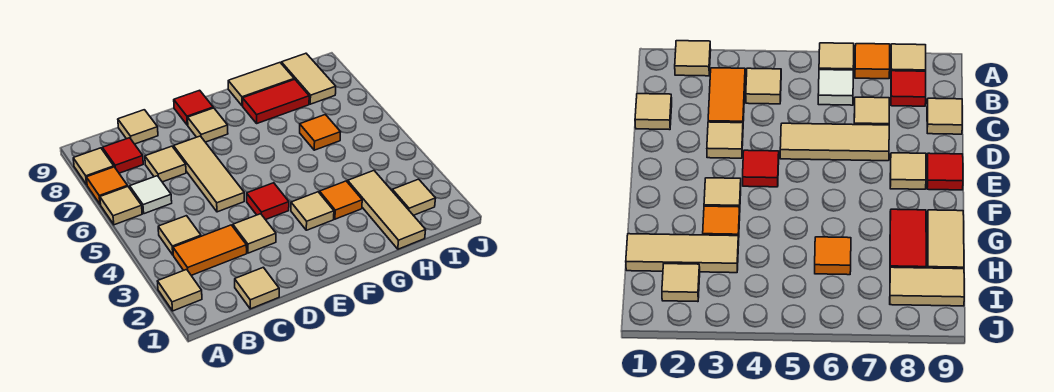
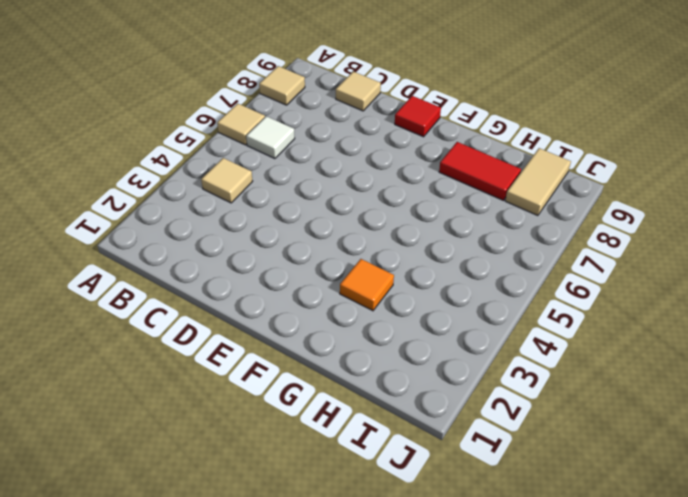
none -> tan 1x1 tile [157,269,202,311]
none -> orange 1x1 tile [86,167,128,205]
none -> orange 1x2 tile [173,225,247,275]

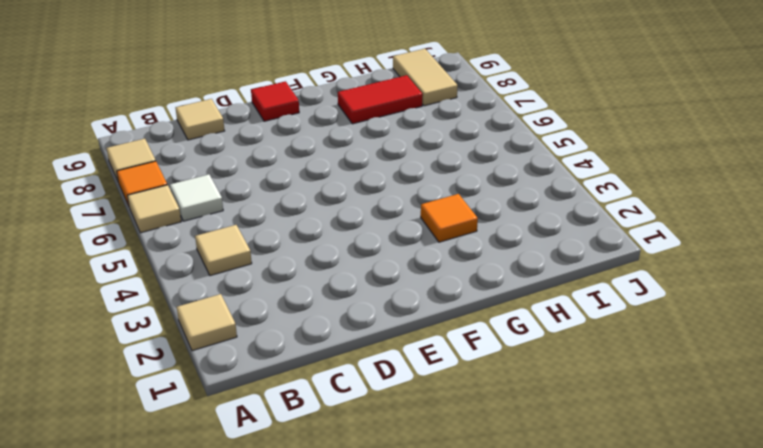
none -> orange 1x2 tile [173,225,247,275]
none -> red 1x1 tile [102,138,143,173]
none -> tan 1x1 tile [235,267,279,309]

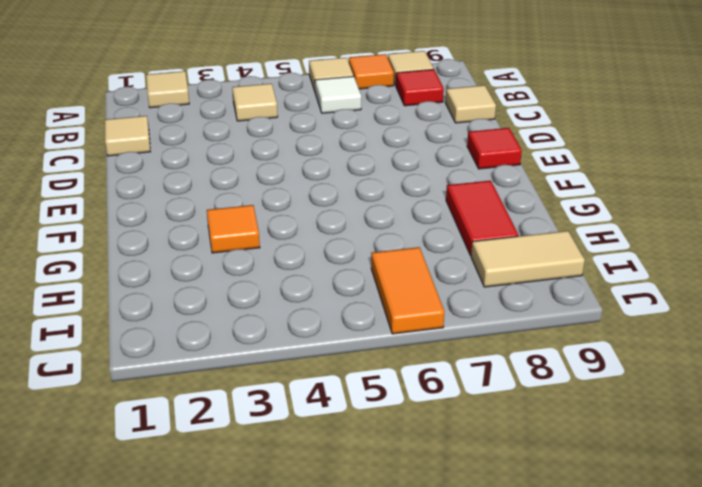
orange 1x2 tile [371,247,444,334] -> orange 1x2 tile moved to [173,225,247,275]
none -> tan 1x1 tile [145,146,186,182]
none -> tan 1x1 tile [233,214,276,253]
none -> tan 1x3 tile [174,136,244,212]

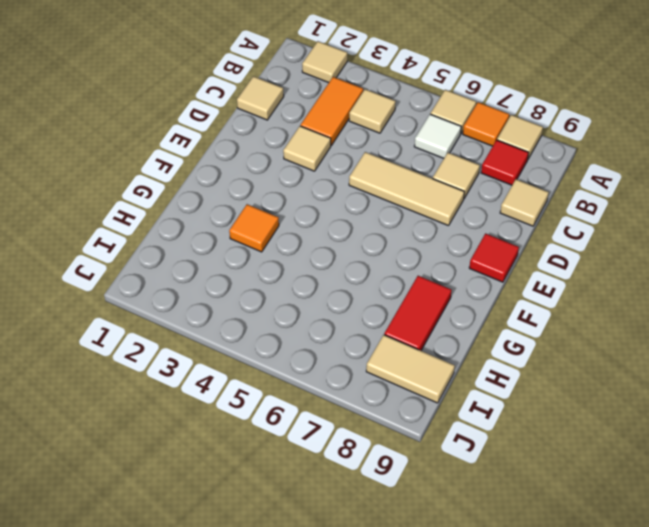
none -> red 1x1 tile [247,183,289,220]
none -> tan 1x1 tile [188,108,228,142]
none -> tan 1x1 tile [291,192,334,230]

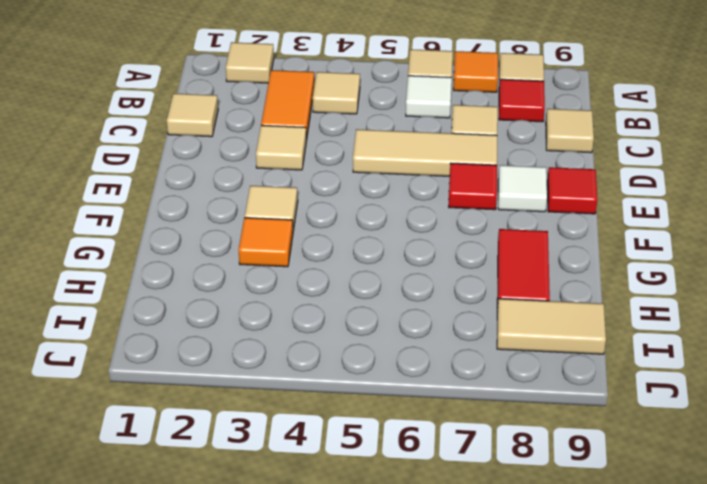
red 1x1 tile [449,163,497,210] -> red 1x1 tile moved to [247,183,289,220]
white 1x1 tile [498,165,547,212] -> tan 1x1 tile [188,108,228,142]
none -> tan 1x2 tile [228,63,294,106]
none -> tan 1x3 tile [348,171,426,249]
none -> orange 1x1 tile [300,114,340,150]

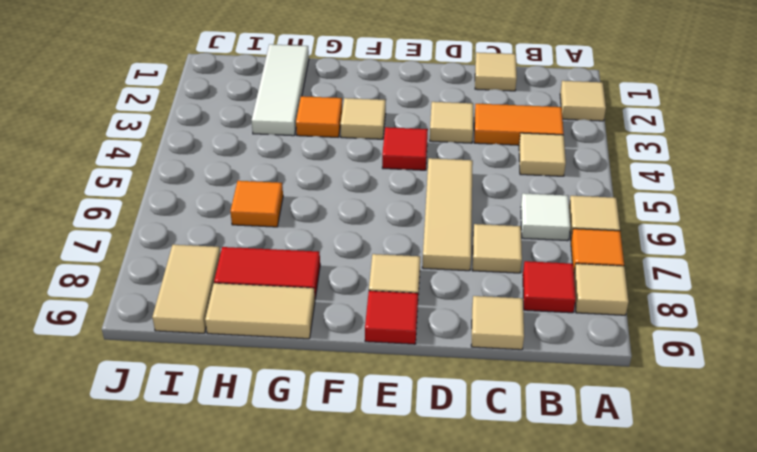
white 1x3 tile [252,44,309,136] -> tan 1x3 tile [348,171,426,249]
none -> tan 1x1 tile [392,179,436,215]

